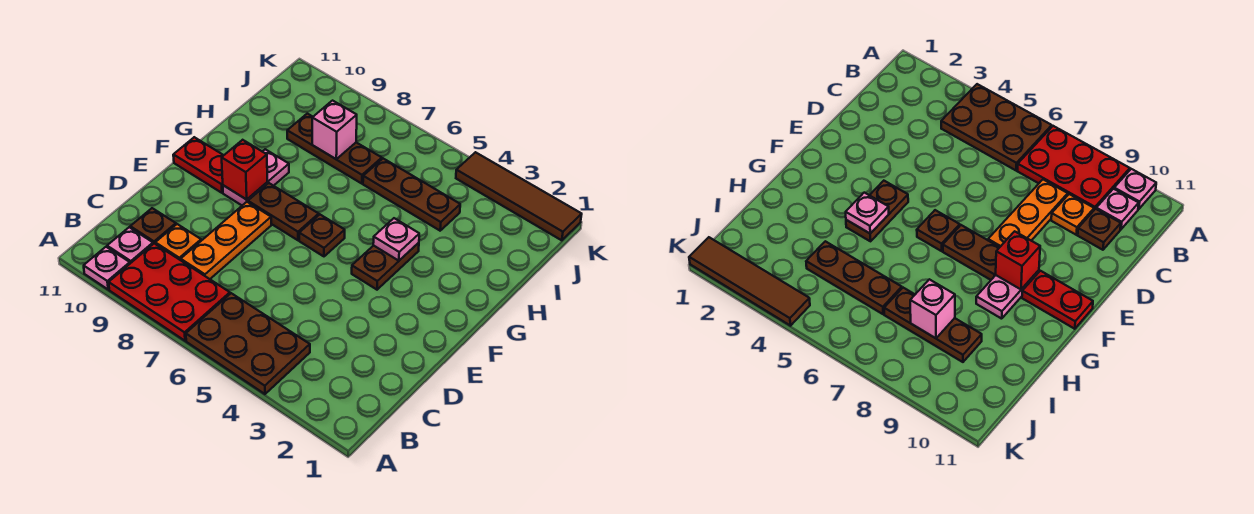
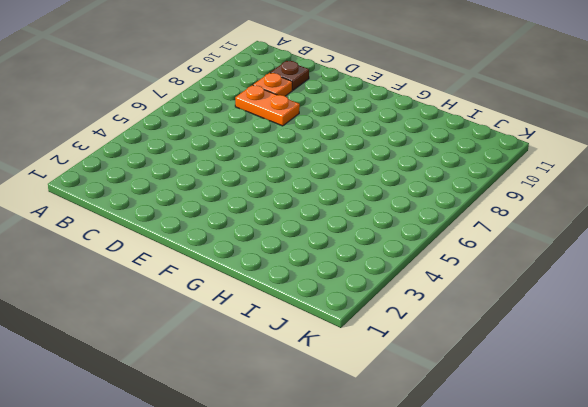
orange 1x2 plate [235,85,300,126] -> orange 1x3 plate [181,202,271,279]
none -> brown 2x3 plate [186,293,310,394]
none -> red 2x3 plate [109,243,230,341]
none -> pink 1x1 plate [84,247,130,289]

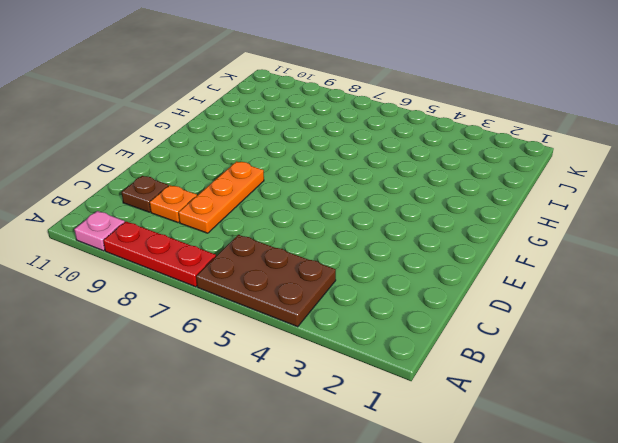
red 1x3 plate [103,222,216,287] -> red 2x3 plate [109,243,230,341]
none -> pink 1x1 plate [107,227,153,263]
none -> brown 1x2 plate [352,243,419,290]
none -> brown 1x1 plate [299,215,345,256]

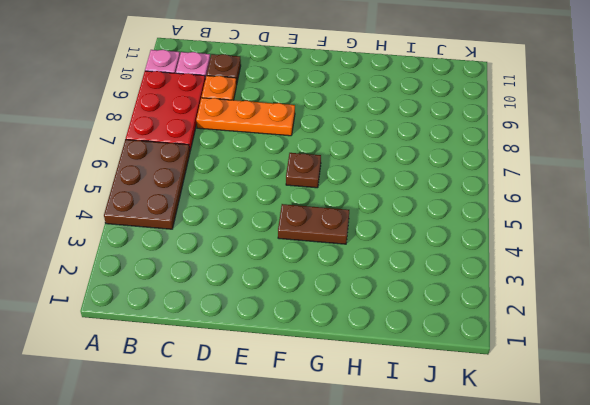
none -> brown 1x2 plate [248,183,319,240]
none -> pink 1x2 plate [223,149,289,205]
none -> red 1x2 plate [173,137,224,193]

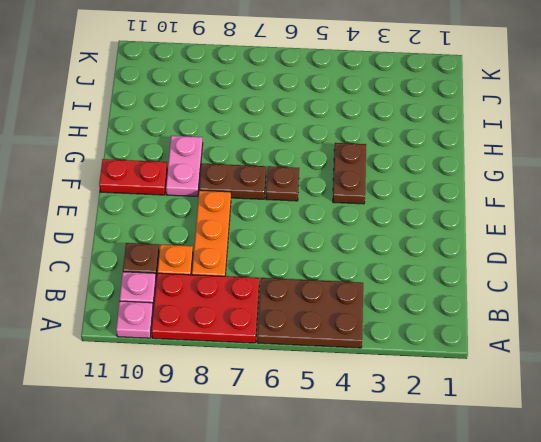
none -> brown 1x3 plate [363,159,460,231]
none -> brown 1x3 plate [287,114,382,184]
none -> brown 1x4 tile [456,152,582,240]

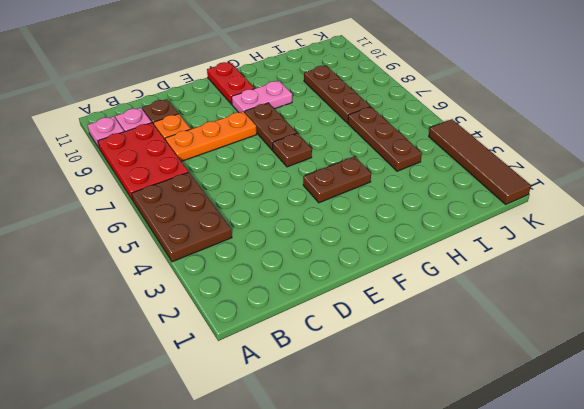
none -> red 1x1 brick [222,140,267,200]
none -> pink 1x1 plate [373,218,419,261]
none -> pink 1x1 brick [312,101,357,159]

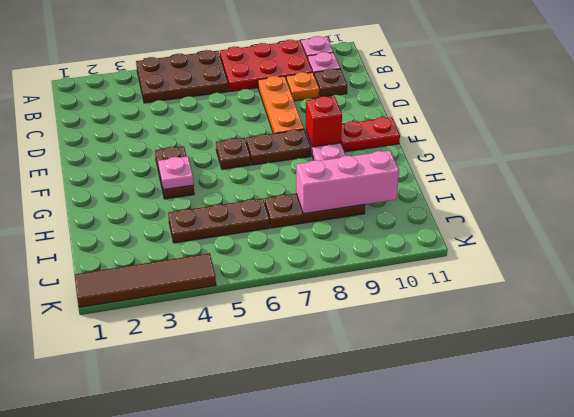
pink 1x3 brick [296,151,399,214] -> pink 1x1 brick [312,101,357,159]

